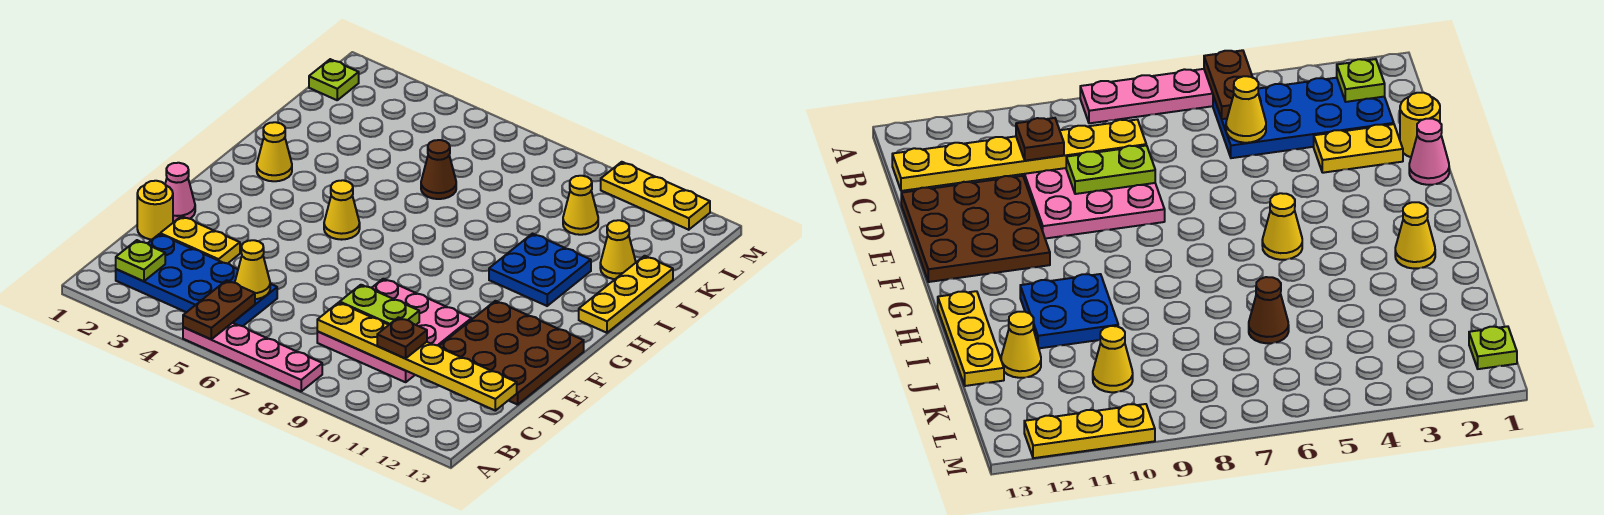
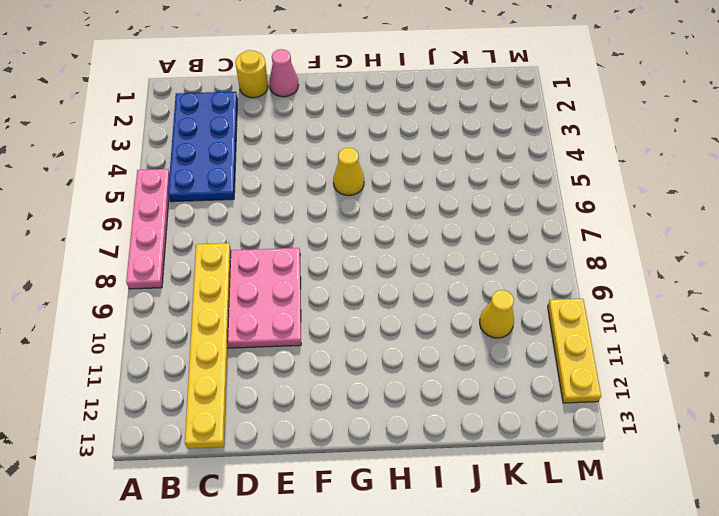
none -> yellow 1x2 plate [160,216,240,264]
none -> brown 3x3 plate [440,301,584,405]
none -> yellow 1x1 cone [257,122,292,181]

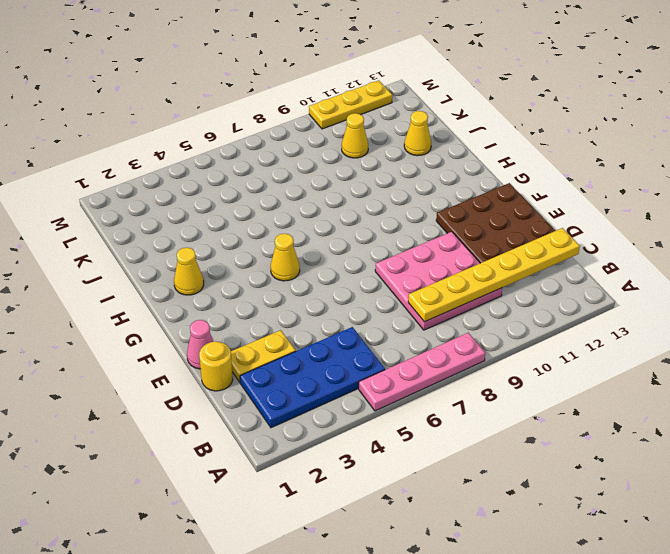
none -> blue 2x2 plate [489,234,591,306]
none -> yellow 1x3 plate [579,256,673,333]
none -> brown 1x1 cone [421,140,456,199]

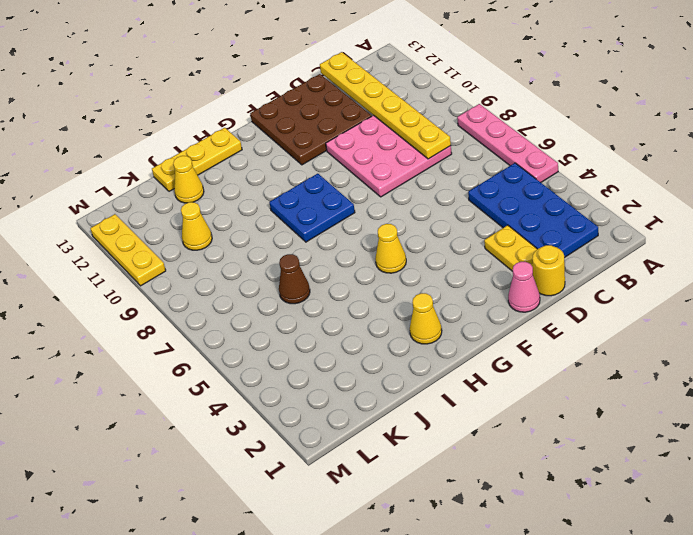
blue 2x2 plate [269,174,355,242] -> blue 2x2 plate moved to [489,234,591,306]
none -> lime 1x1 plate [309,59,359,100]
none -> brown 1x2 plate [183,280,255,339]
none -> lime 1x1 plate [116,240,165,281]

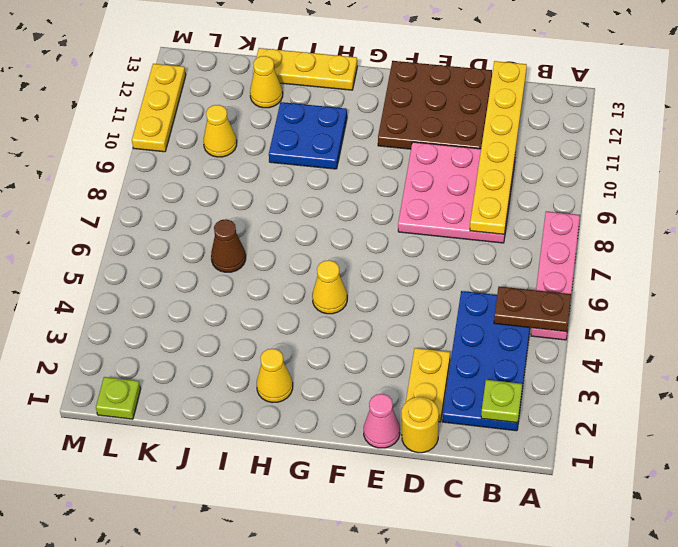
none -> yellow 1x1 cone [235,240,270,299]
none -> lime 1x2 plate [340,285,419,325]
none -> brown 1x1 plate [377,317,427,359]

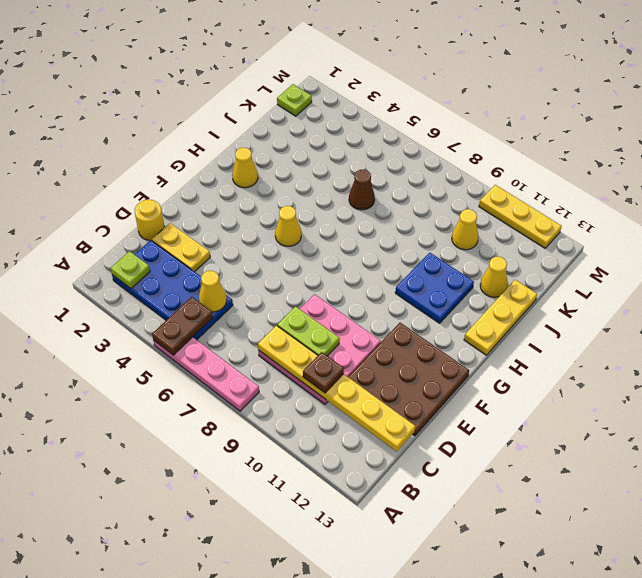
none -> pink 1x1 cone [165,163,195,222]

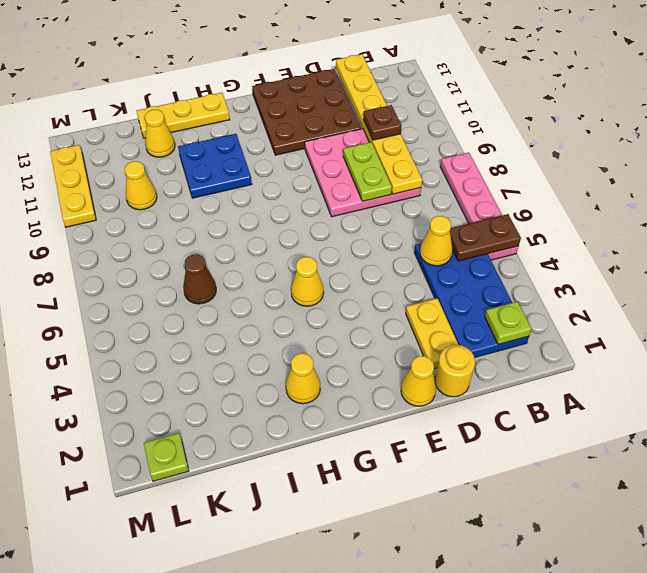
yellow 1x1 cone [401,356,436,406] -> pink 1x1 cone [165,163,195,222]

